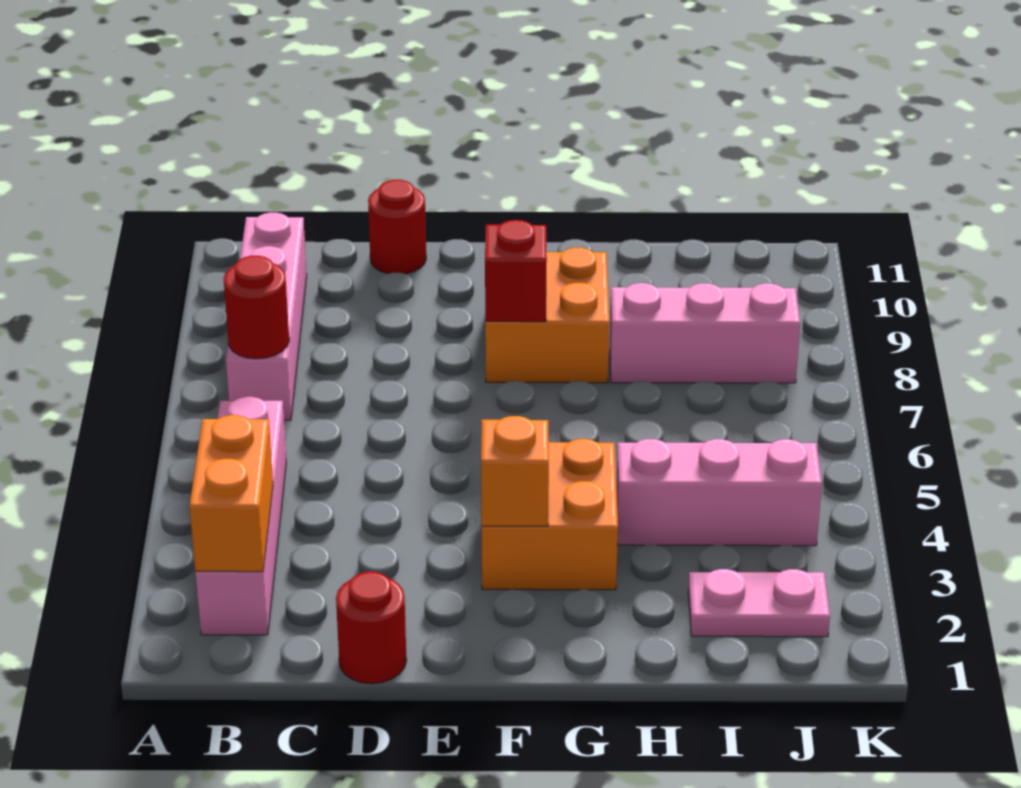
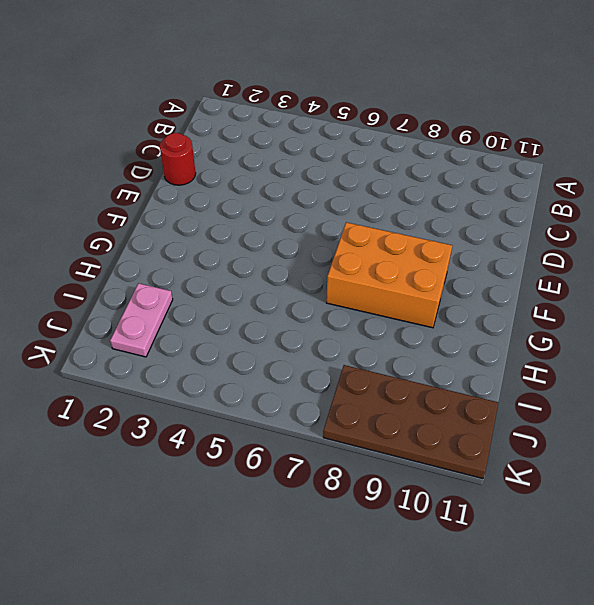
orange 2x3 brick [326,222,452,328] -> orange 2x2 brick [485,247,610,383]
brown 2x4 plate [323,365,498,479] -> pink 1x3 brick [610,283,800,383]
none -> pink 1x4 brick [195,397,286,635]
none -> pink 1x4 brick [226,213,307,420]
none -> red 1x1 round brick [368,180,426,274]

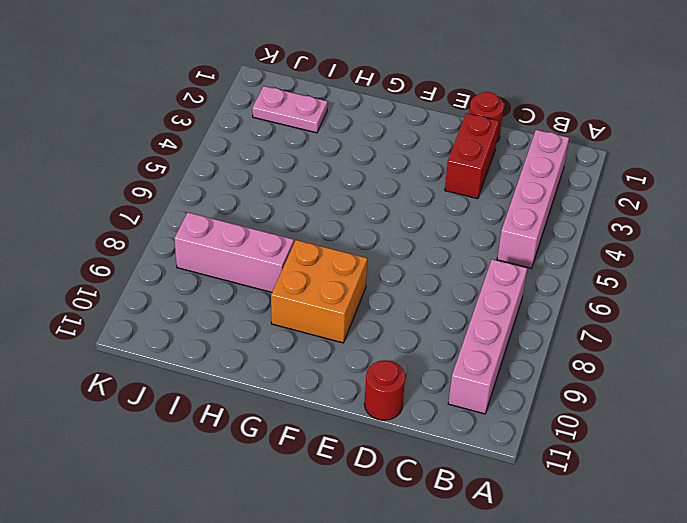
red 1x2 brick [445,113,499,199] -> none
none -> orange 2x2 brick [482,439,618,590]
none -> pink 1x3 brick [616,439,822,546]
none -> orange 1x2 brick [189,415,273,572]

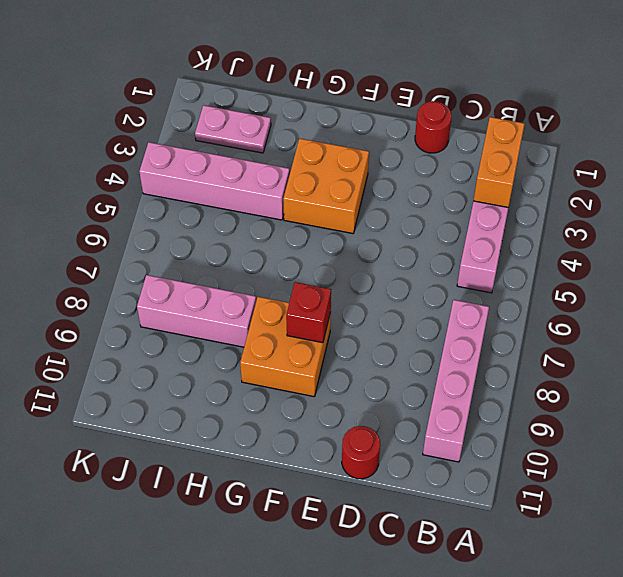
pink 1x4 brick [139,142,290,220] -> pink 1x3 brick [616,439,822,546]
none -> red 1x1 round brick [224,256,289,359]
none -> orange 1x1 brick [481,416,549,526]

